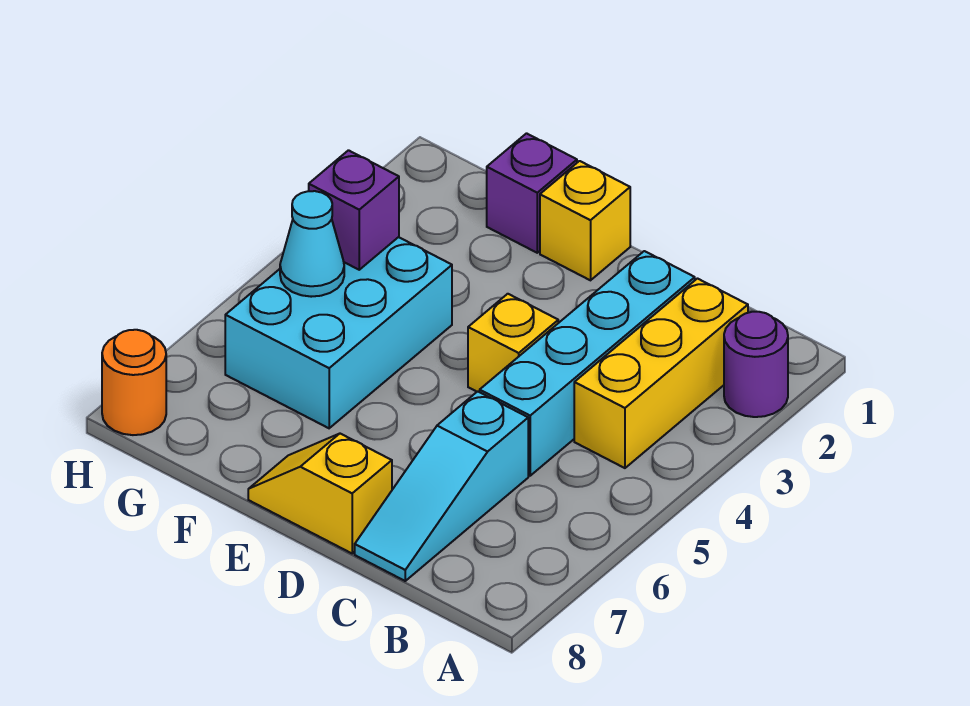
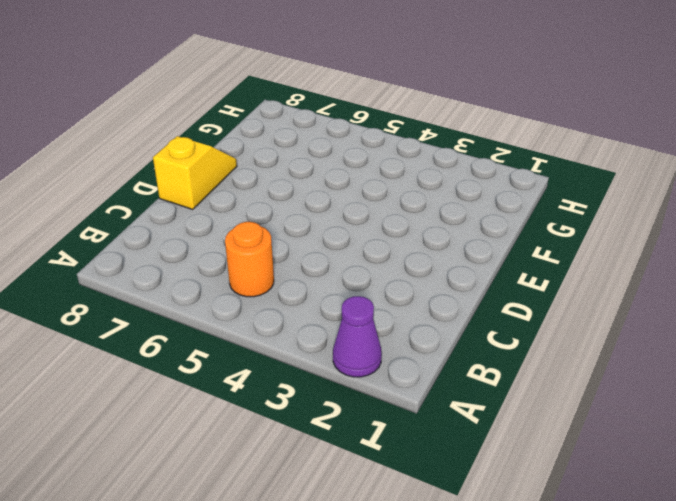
purple 1x1 cone [333,296,382,377] -> purple 1x1 round brick [724,312,788,417]
orange 1x1 round brick [225,222,274,297] -> orange 1x1 round brick moved to [102,330,166,435]
none -> yellow 1x3 brick [574,279,748,468]
none -> cyan 1x4 brick [480,251,695,476]
none -> cyan 1x3 slope [355,391,528,581]

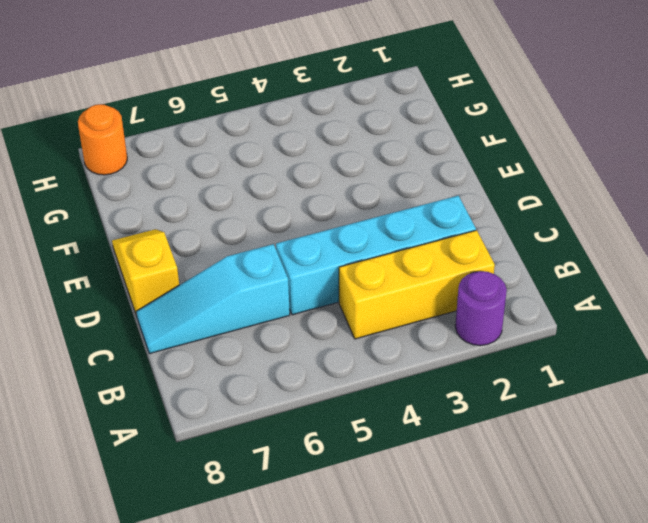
none -> yellow 1x1 brick [468,294,558,392]
none -> yellow 1x1 brick [540,161,630,280]
none -> purple 1x1 brick [487,133,577,253]

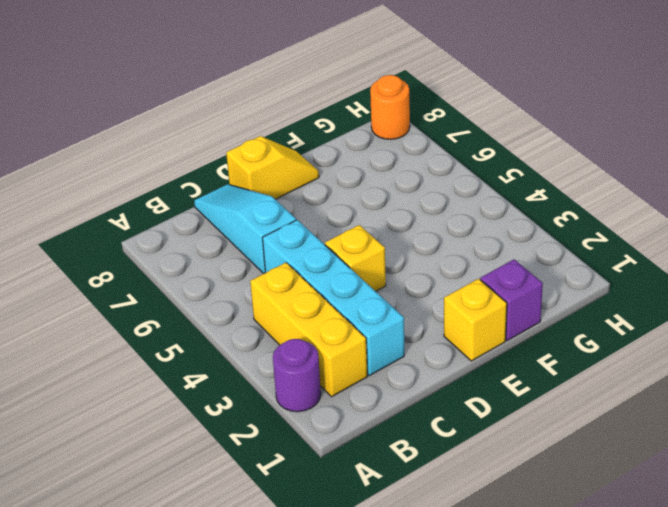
none -> cyan 2x3 brick [225,237,452,428]
none -> purple 1x1 brick [309,150,399,270]
none -> cyan 1x1 cone [280,191,344,297]

